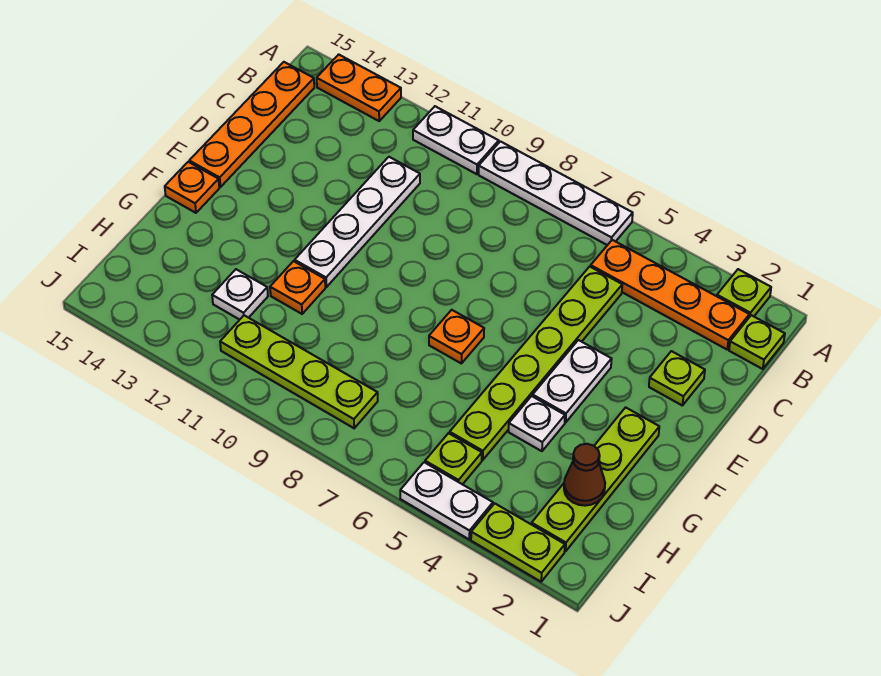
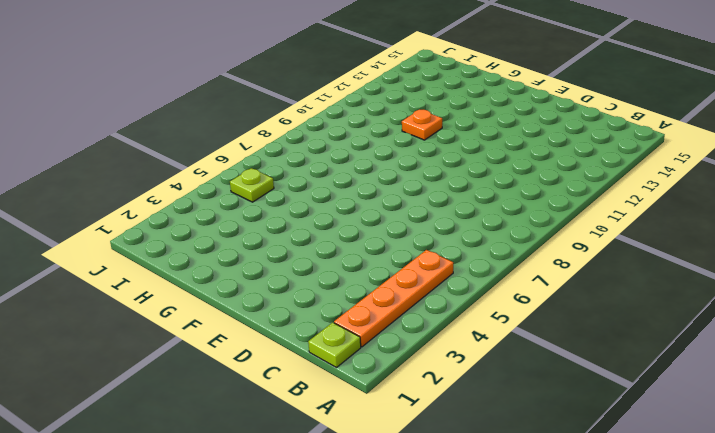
none -> lime 1x1 plate [717,269,771,317]
none -> white 1x4 plate [479,141,633,245]
none -> white 1x2 plate [413,106,499,174]

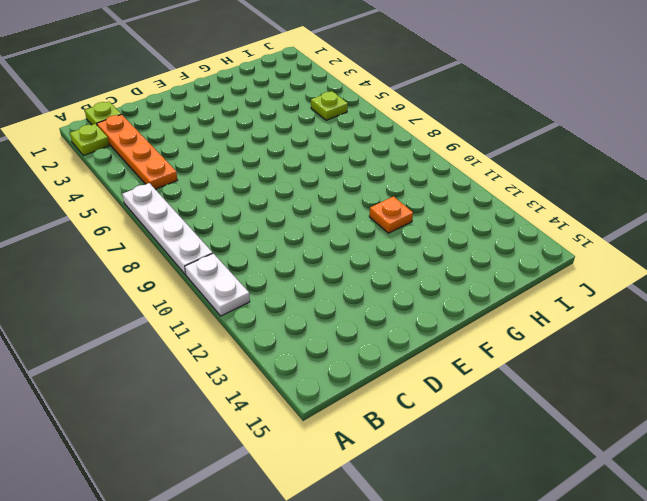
none -> orange 1x2 plate [317,54,401,121]
none -> orange 1x4 plate [189,62,314,187]
none -> lime 1x6 plate [450,267,622,460]

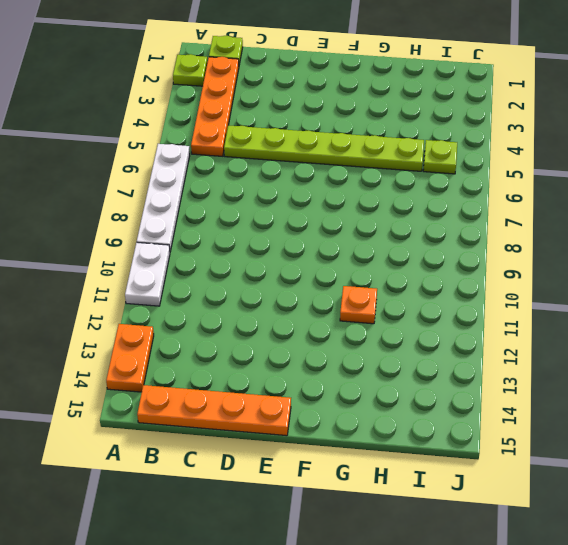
none -> white 1x4 plate [295,157,420,287]
none -> lime 1x1 plate [649,351,705,406]
none -> white 1x2 plate [533,340,612,423]

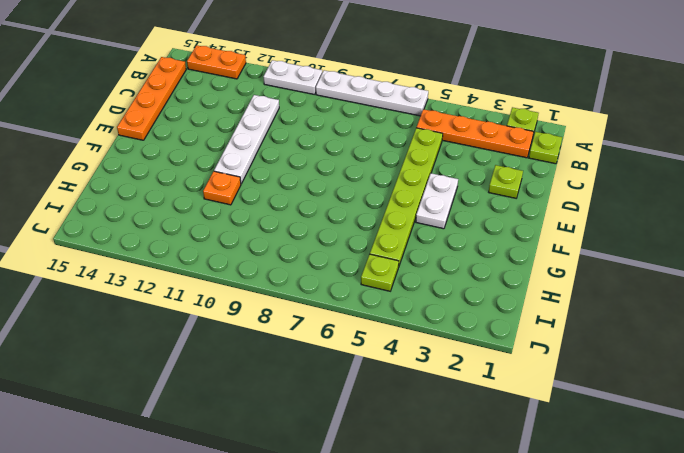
none -> lime 1x4 plate [532,407,659,552]
none -> orange 1x1 plate [429,310,484,363]
none -> orange 1x1 plate [165,162,219,213]

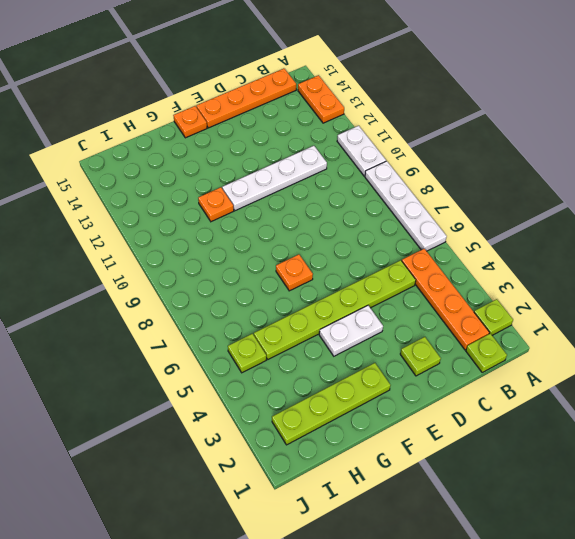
none -> white 1x1 plate [509,396,565,451]
none -> white 1x1 plate [212,269,268,320]
none -> lime 1x4 plate [220,315,378,428]

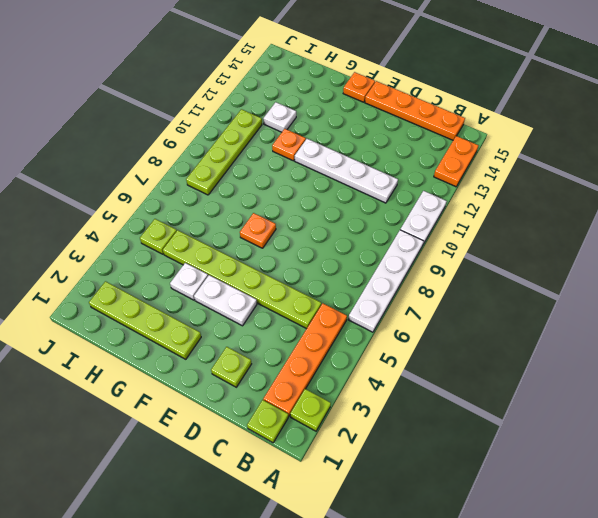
none -> lime 1x2 plate [471,504,565,582]
none -> white 1x2 plate [400,462,493,539]
none -> brown 1x1 cone [564,444,605,506]

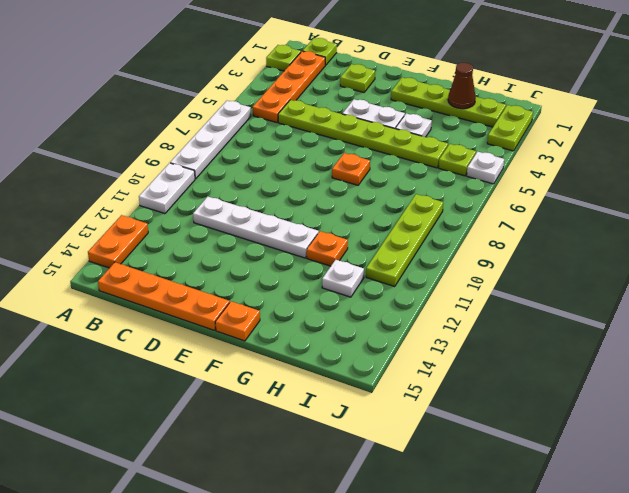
white 1x1 plate [467,152,504,184] -> white 1x2 plate [400,462,493,539]

